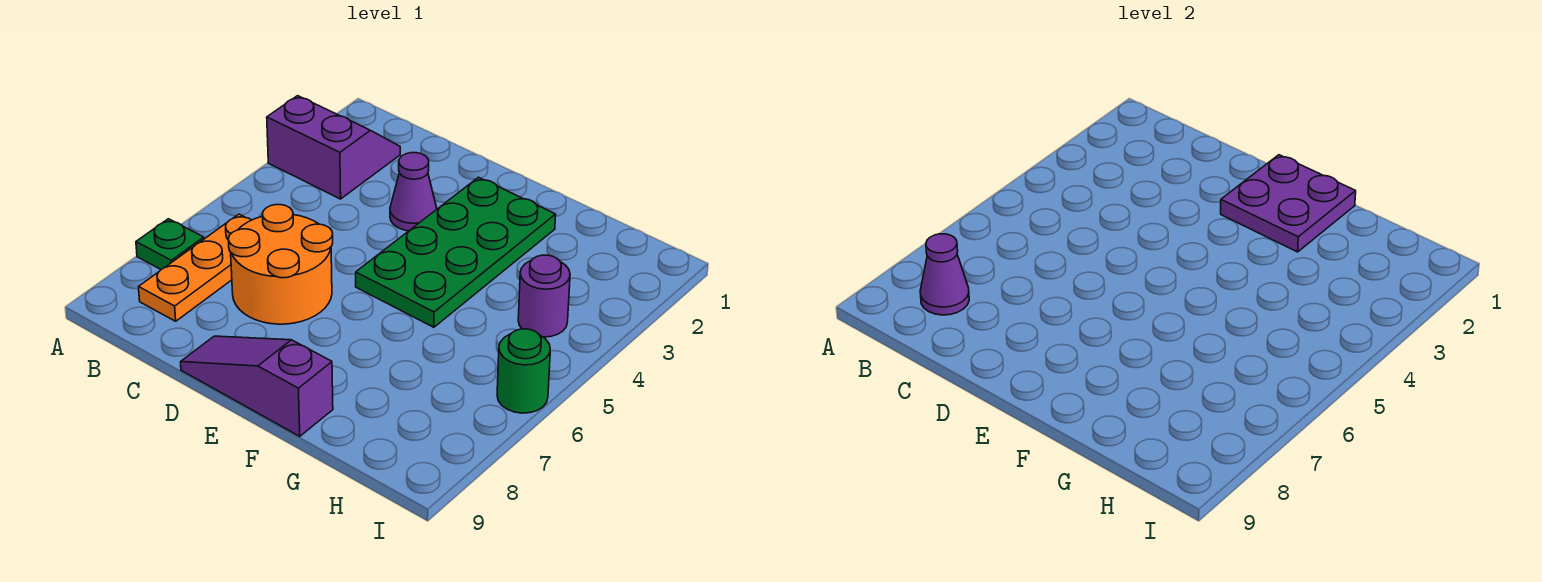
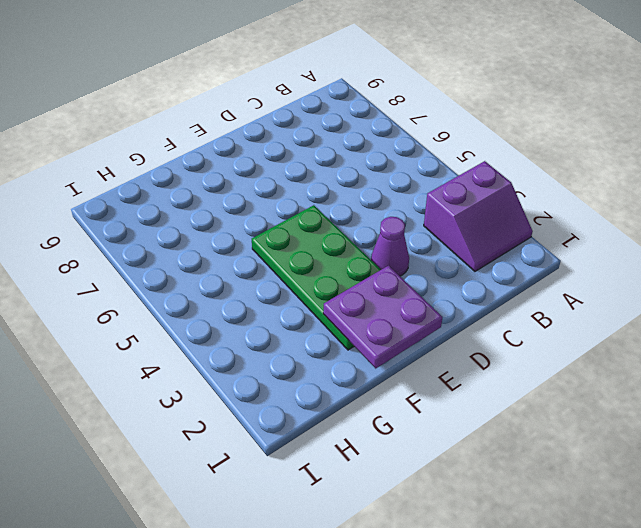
none -> green 1x1 plate [136,219,204,269]
none -> orange 1x3 plate [139,214,251,321]

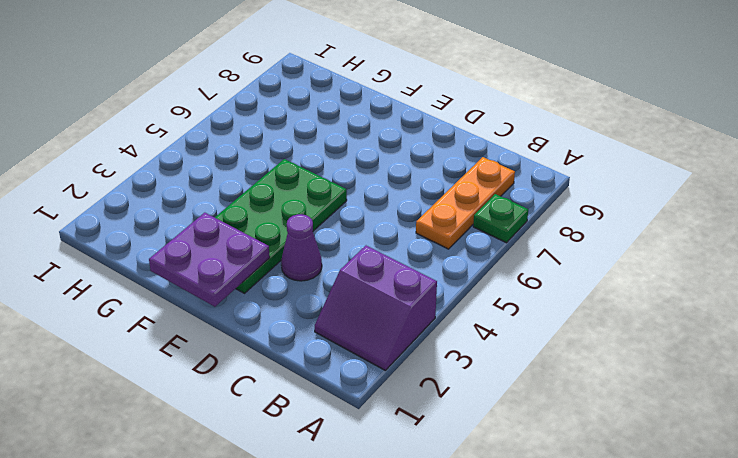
none -> orange 2x2 round brick [228,205,333,324]
none -> purple 1x3 slope [181,336,333,436]

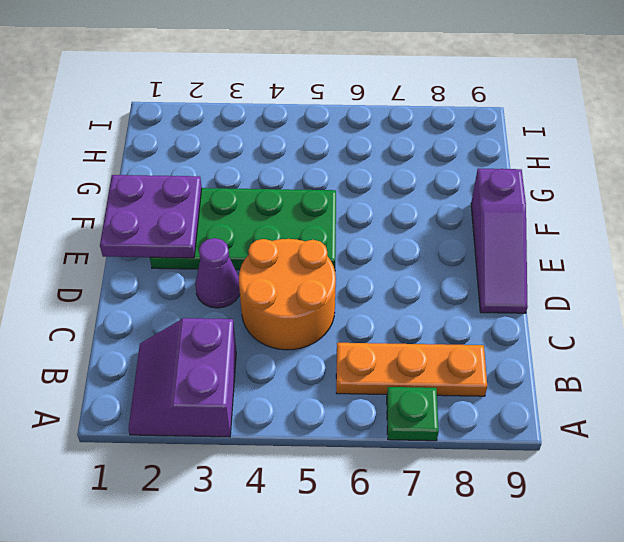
orange 2x2 round brick [239,239,336,350] -> orange 2x2 round brick moved to [228,205,333,324]
none -> purple 1x1 round brick [518,255,570,337]
none -> green 1x1 round brick [497,329,550,413]

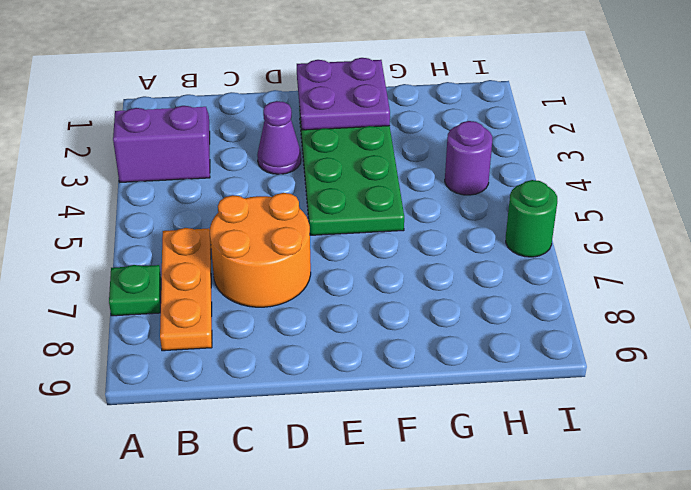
none -> purple 1x3 slope [181,336,333,436]
none -> purple 1x1 cone [920,234,969,315]

